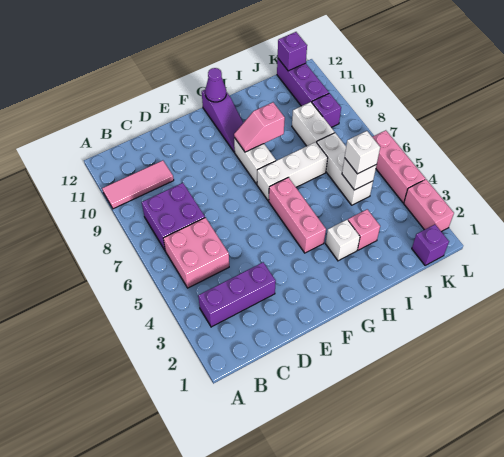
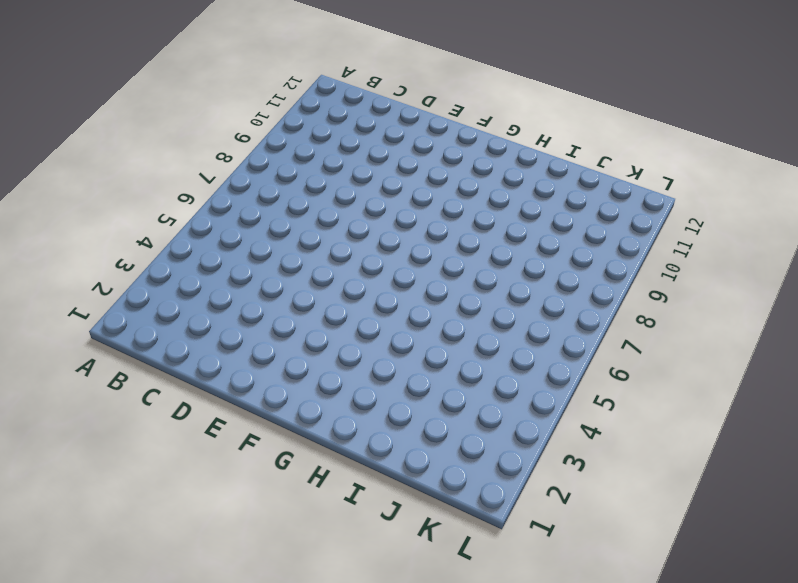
none -> pink 1x3 tile [102,160,174,209]
none -> purple 1x3 brick [198,262,276,327]
none -> pink 2x2 brick [164,218,229,288]

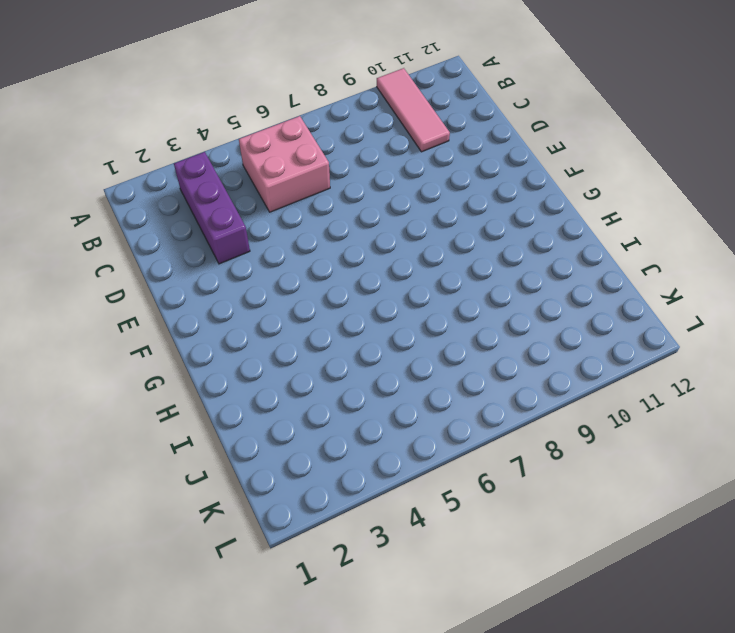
none -> purple 2x2 brick [142,183,205,251]
none -> pink 1x3 brick [269,177,326,253]
none -> white 1x3 brick [257,142,328,201]

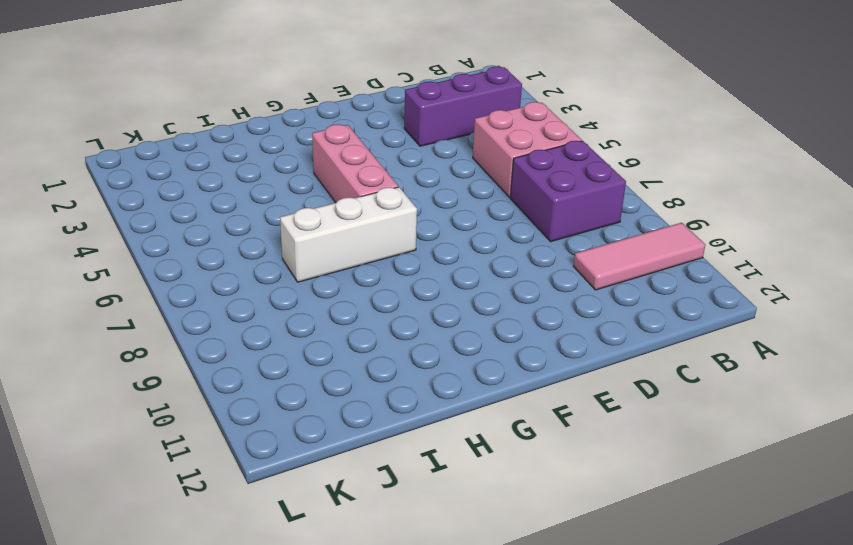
none -> white 1x2 brick [234,138,276,184]
none -> purple 1x3 slope [202,90,243,152]
none -> white 1x1 brick [326,220,360,261]

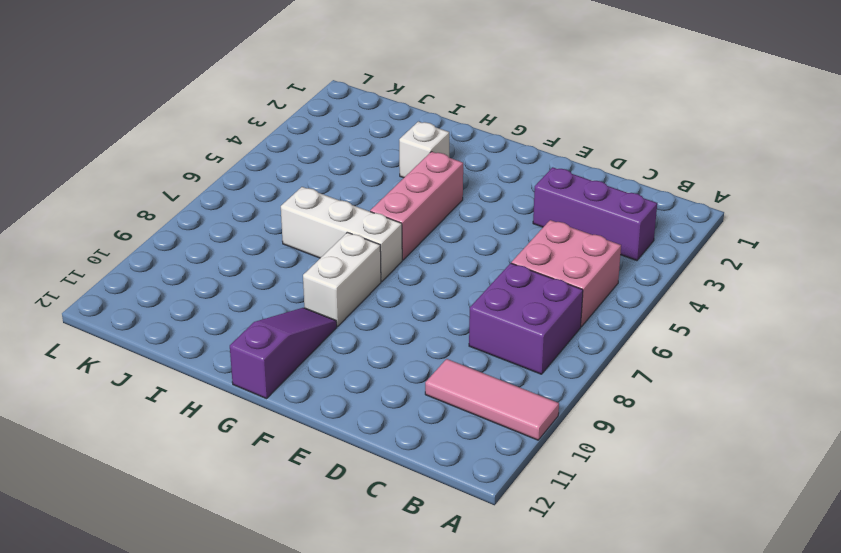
none -> pink 1x1 brick [348,209,380,250]
none -> white 1x3 brick [317,133,373,205]
none -> white 1x2 brick [292,102,335,146]

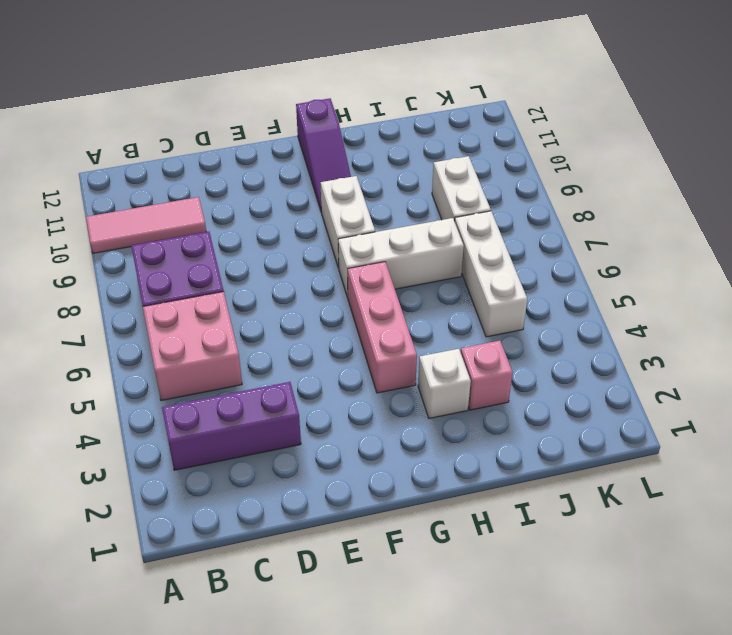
none -> purple 1x1 brick [412,224,449,265]
none -> purple 1x1 brick [312,93,341,127]
none -> purple 1x3 brick [277,58,329,106]

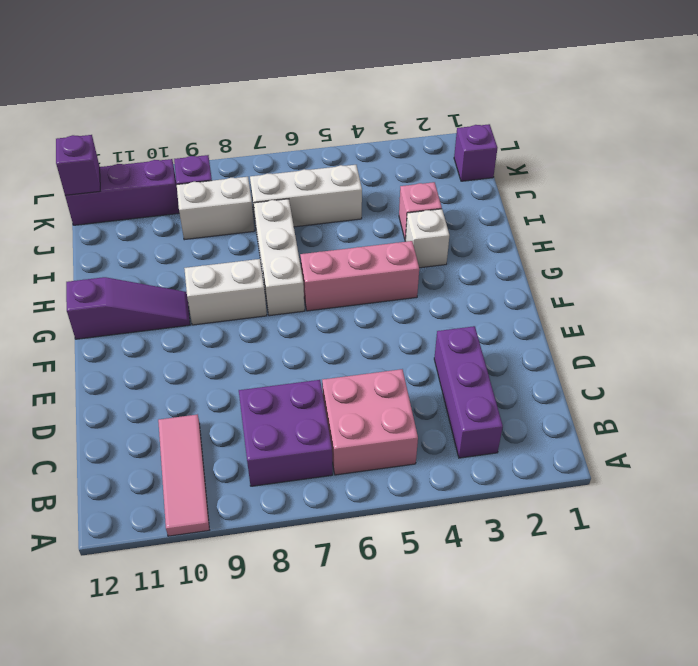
none -> pink 1x2 brick [404,179,454,232]
none -> pink 1x3 brick [373,130,425,203]
none -> pink 1x2 slope [234,102,285,152]

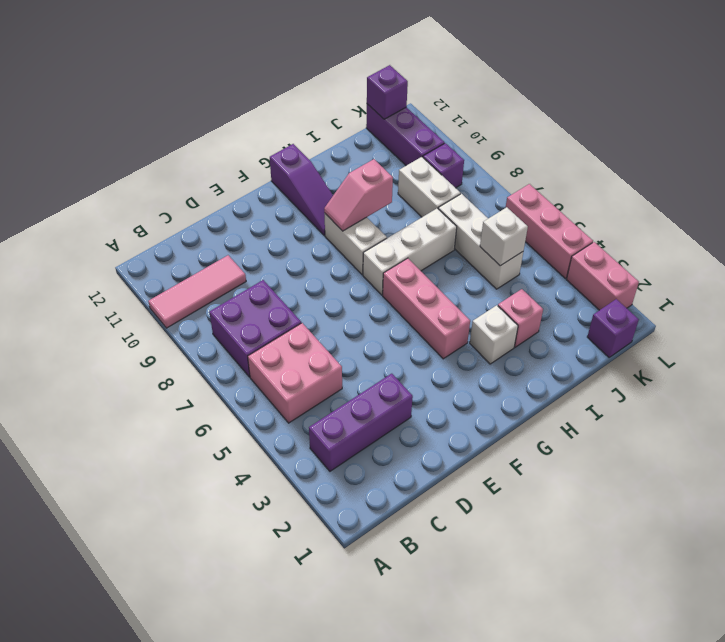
none -> purple 1x1 cone [205,68,226,102]
none -> white 1x1 brick [345,131,380,174]

